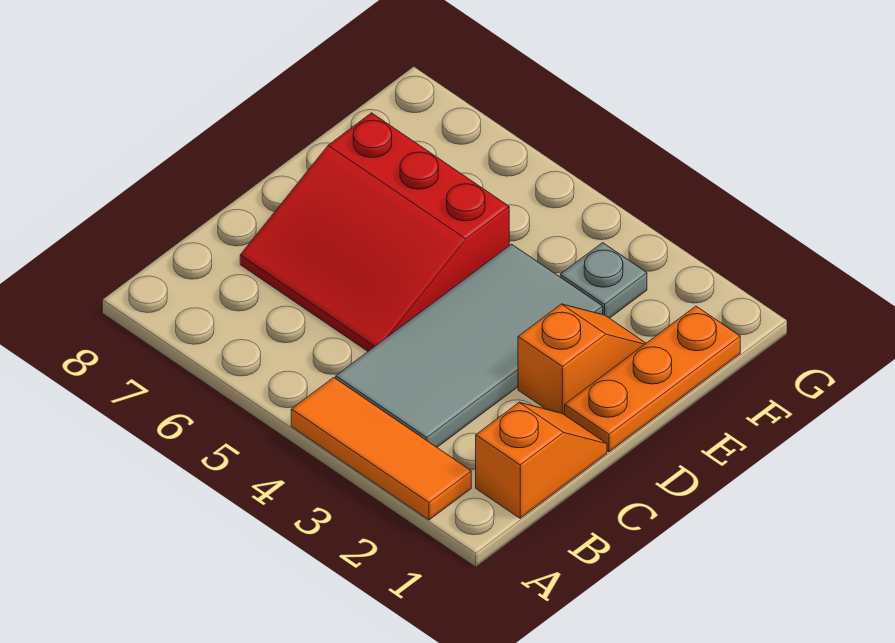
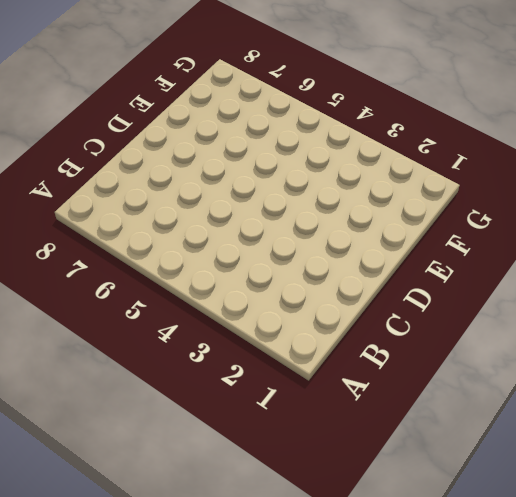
none -> orange 1x3 tile [291,377,471,520]
none -> orange 1x2 slope [476,402,607,518]

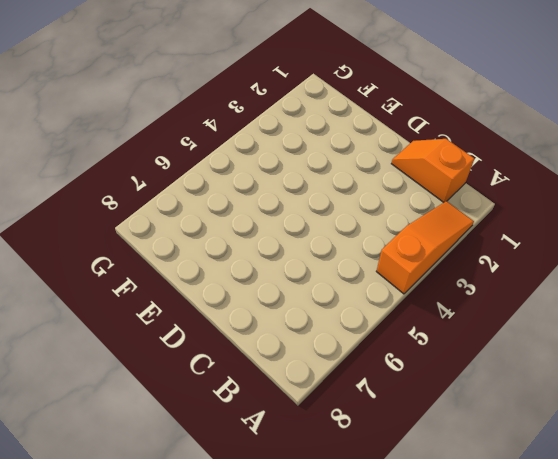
orange 1x3 slope [376,201,474,294] -> orange 1x3 tile [291,377,471,520]
none -> grey 2x4 tile [336,244,603,447]
none -> red 3x3 slope [240,113,509,351]

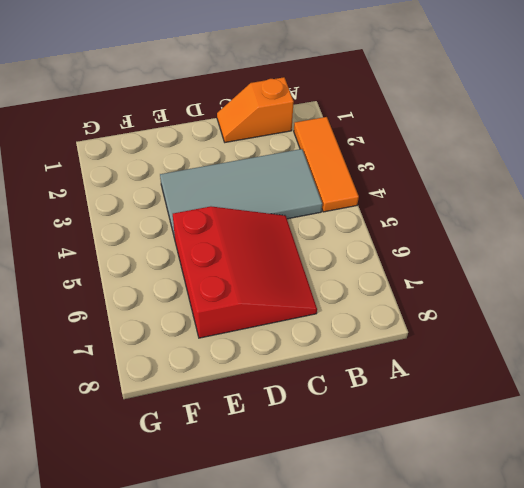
none -> orange 1x3 plate [565,306,740,452]
none -> orange 1x2 slope [518,304,646,415]

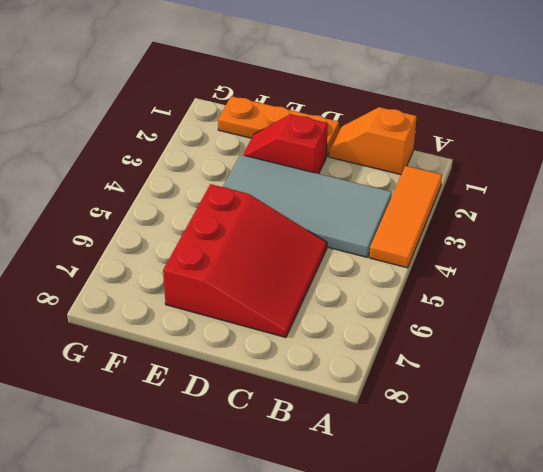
red 1x2 slope [243,114,328,174] -> orange 1x2 slope [518,304,646,415]
none -> grey 1x1 plate [560,243,647,318]

